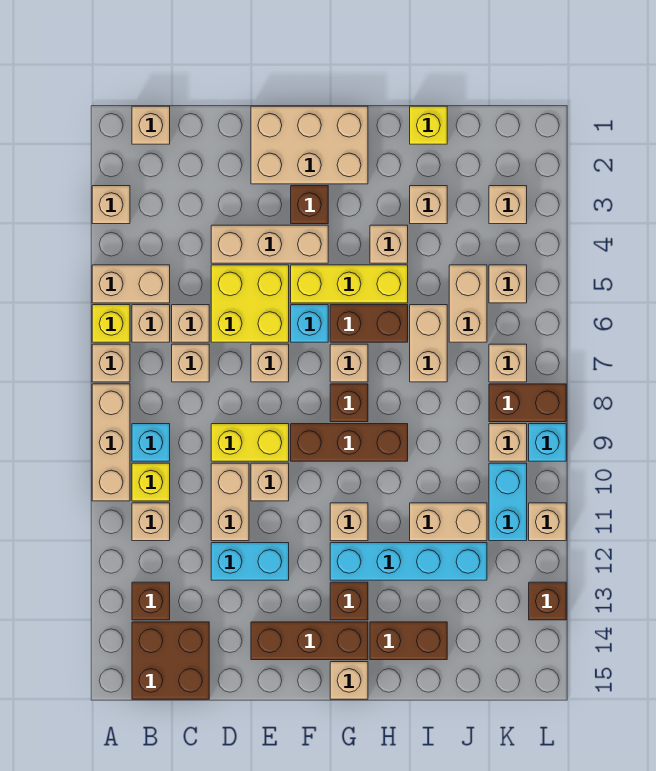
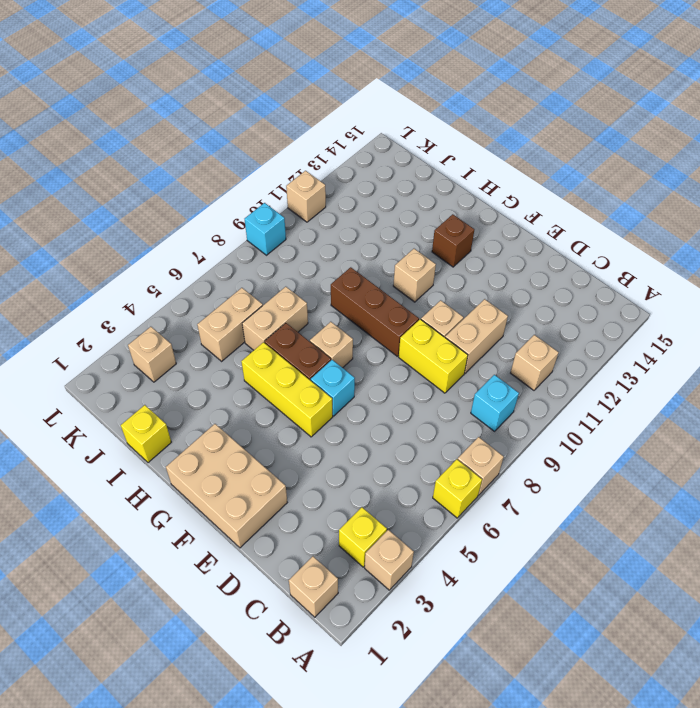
yellow 1x1 brick [339,507,387,567] -> yellow 1x1 brick moved to [132,463,170,501]
none -> tan 1x2 brick [92,265,170,303]
none -> tan 1x3 brick [92,384,130,501]
none -> tan 1x1 brick [132,305,170,342]
none -> brown 1x1 brick [132,582,170,620]

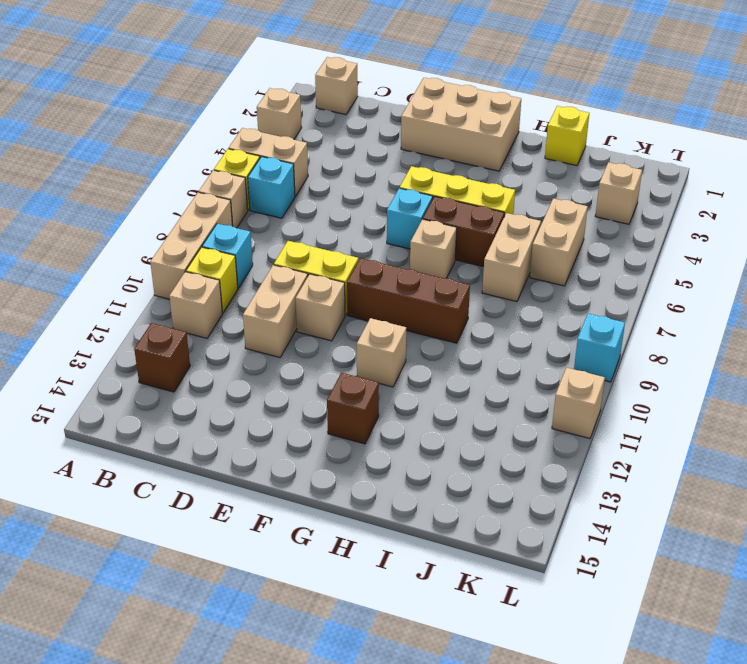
cyan 1x1 brick [248,157,295,218] -> tan 1x1 brick [132,305,170,342]
none -> brown 2x2 brick [132,622,209,699]
none -> tan 1x1 brick [172,305,209,342]
none -> tan 1x1 brick [172,344,209,382]
none -> tan 1x3 brick [211,225,328,263]

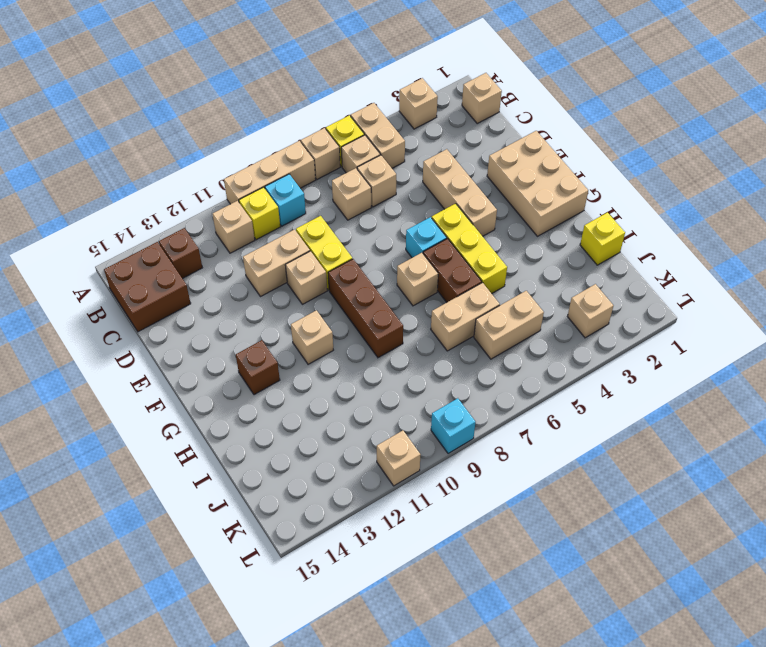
none -> yellow 2x2 brick [211,265,289,342]
none -> cyan 1x2 brick [211,543,289,580]
none -> tan 1x1 brick [251,344,289,382]
none -> brown 1x3 brick [251,622,368,660]

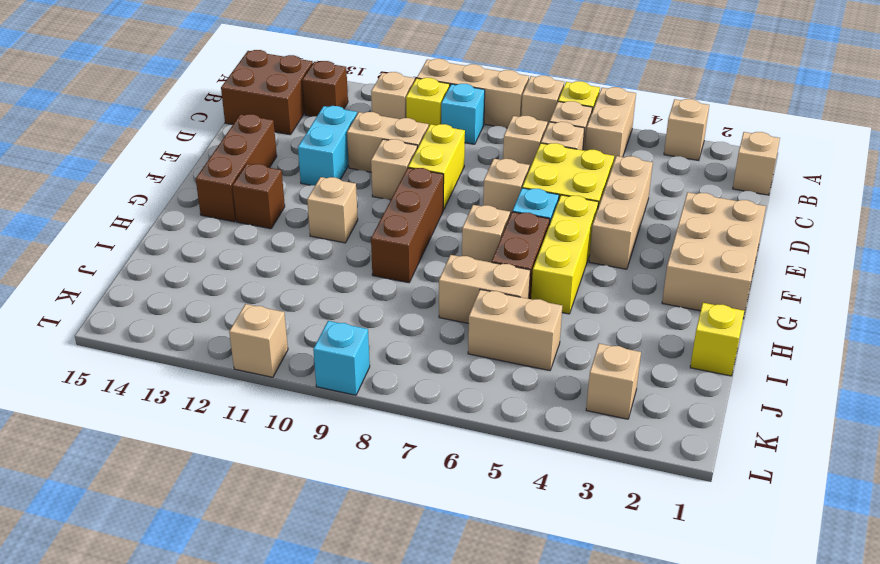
none -> brown 1x1 brick [291,186,328,224]
none -> brown 1x1 brick [330,384,368,422]
none -> cyan 1x4 brick [330,543,487,580]
none -> tan 1x1 brick [330,662,368,699]

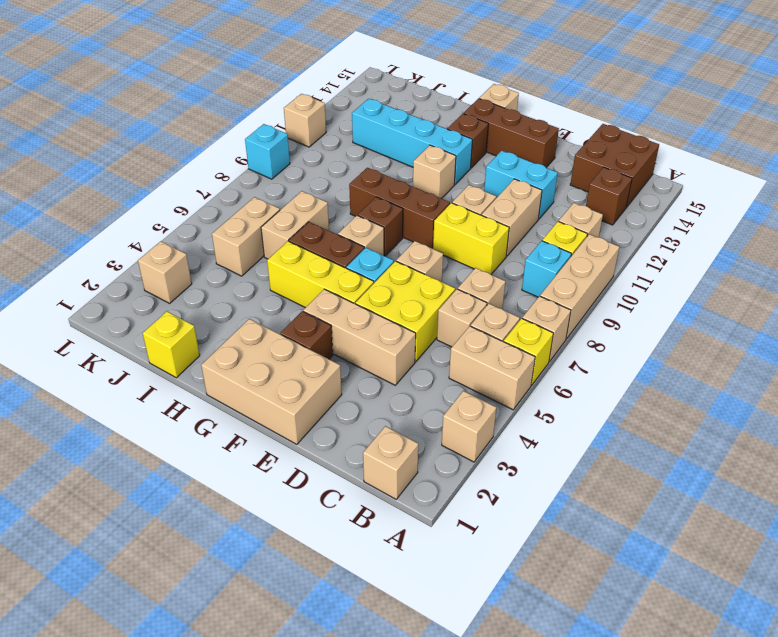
none -> tan 1x1 brick [370,225,408,263]
none -> brown 1x2 brick [370,622,447,660]
none -> tan 1x1 brick [410,186,447,224]
none -> tan 1x2 brick [410,503,487,541]

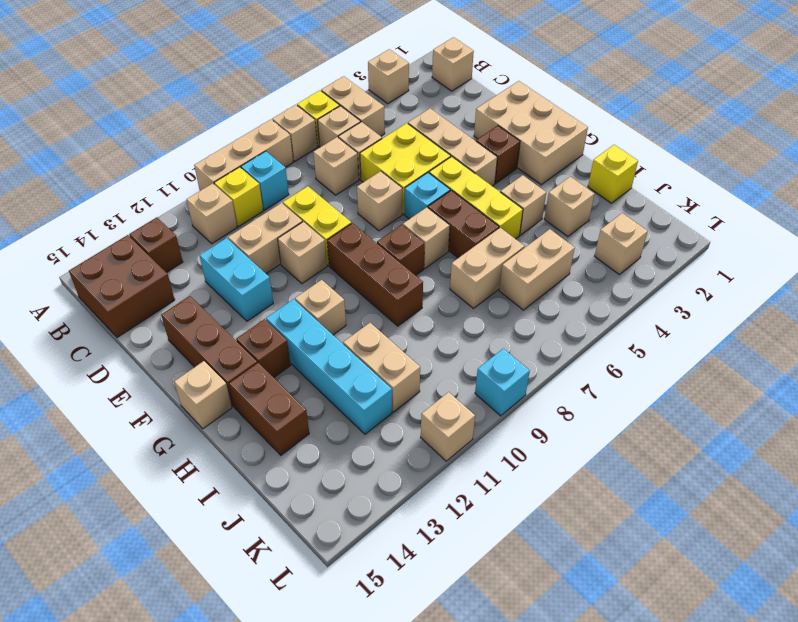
none -> tan 1x1 brick [489,265,527,303]
none -> tan 1x1 brick [489,344,527,382]
none -> brown 1x2 brick [489,384,566,422]
none -> tan 1x1 brick [489,424,527,461]

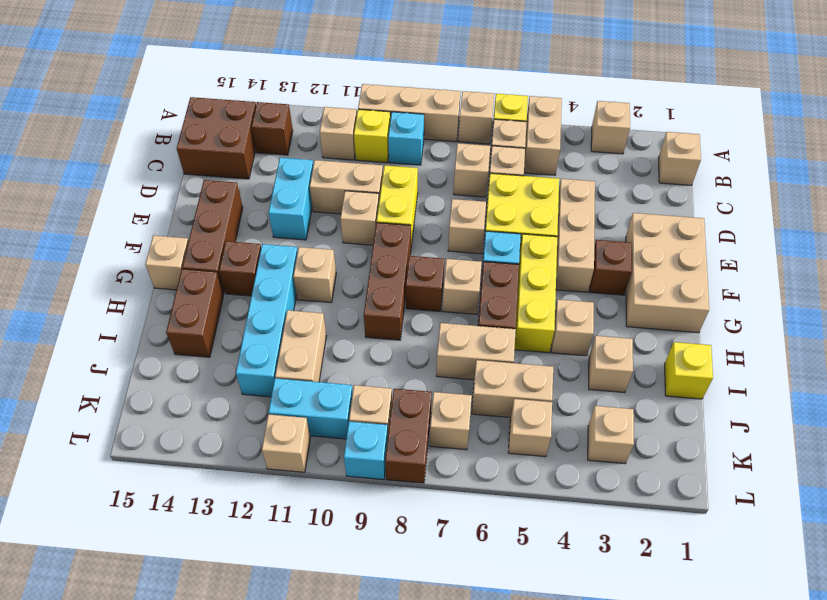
none -> brown 1x1 brick [529,582,566,620]

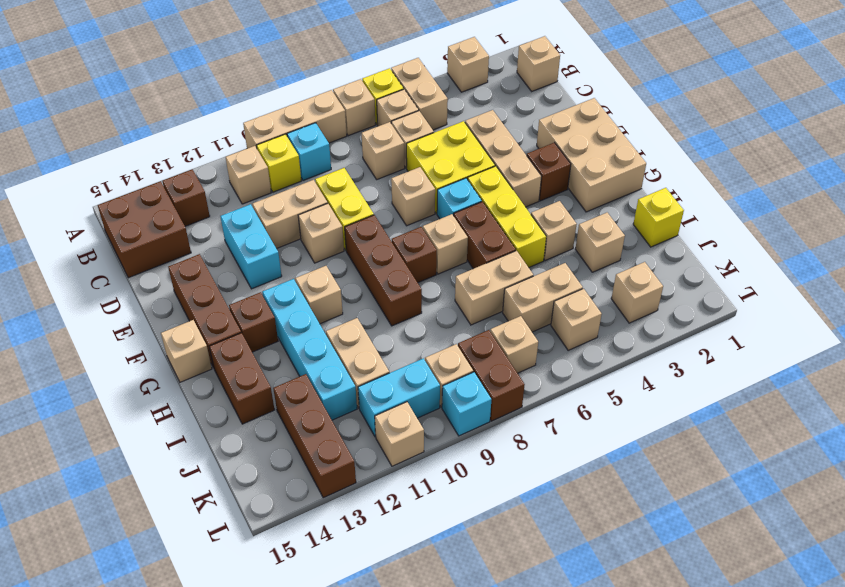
brown 1x3 brick [273,374,356,498] -> brown 1x1 brick [529,582,566,620]

